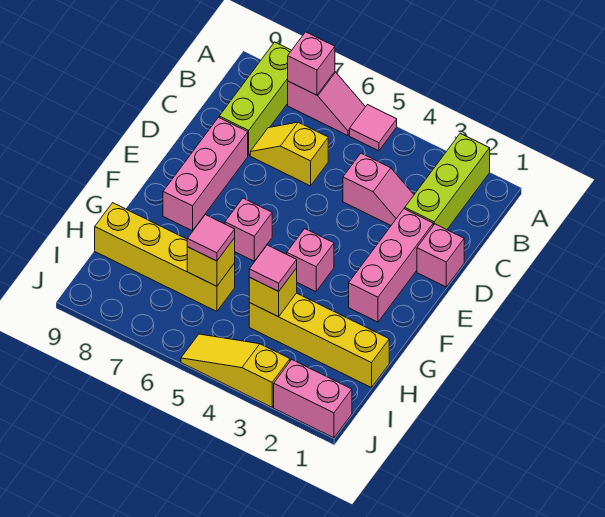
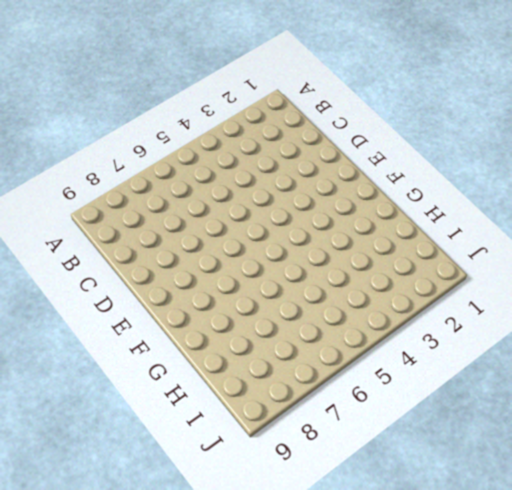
none -> lime 1x3 brick [405,133,490,230]
none -> pink 1x1 tile [350,105,397,151]
none -> pink 1x2 slope [288,72,365,136]

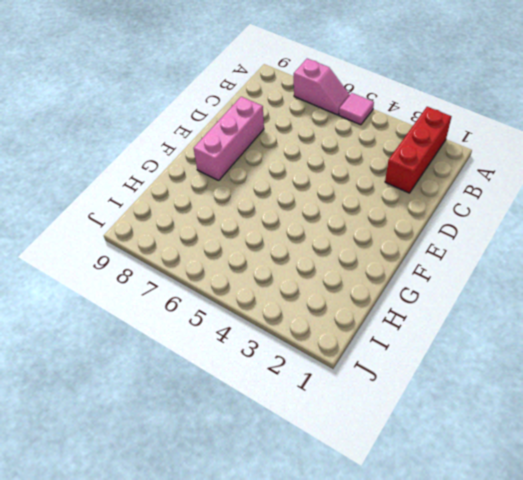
red 1x3 brick [385,107,452,193] -> lime 1x3 brick [405,133,490,230]
none -> lime 1x3 brick [219,42,292,155]
none -> pink 1x2 slope [343,153,414,225]
none -> yellow 1x2 slope [250,122,328,186]

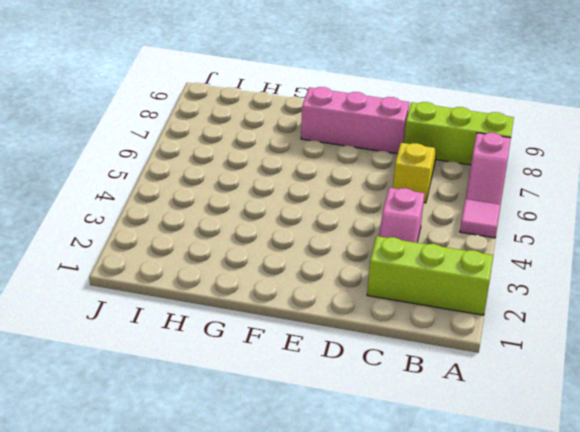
none -> pink 1x1 brick [417,224,464,287]
none -> pink 1x3 brick [349,209,433,322]
none -> pink 1x1 brick [287,229,334,292]

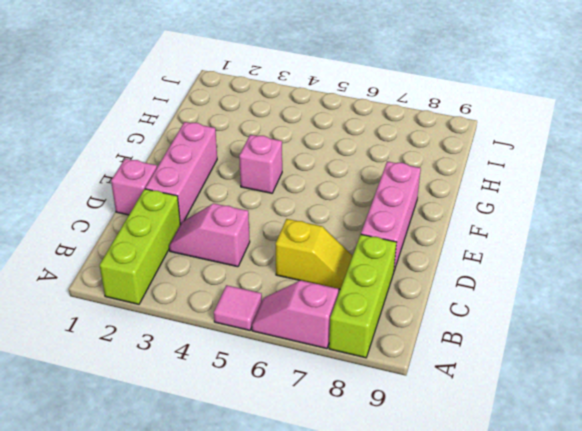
none -> pink 1x1 brick [225,198,272,261]
none -> yellow 1x4 brick [249,293,389,388]
none -> yellow 1x4 brick [95,203,235,311]

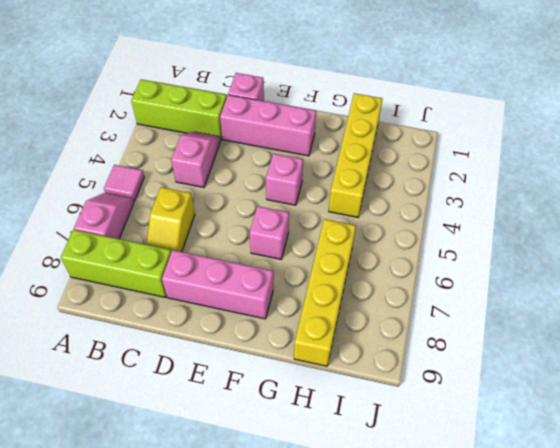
none -> pink 1x2 brick [274,360,352,438]
none -> yellow 1x3 slope [181,334,290,407]
none -> pink 1x1 brick [288,32,335,95]

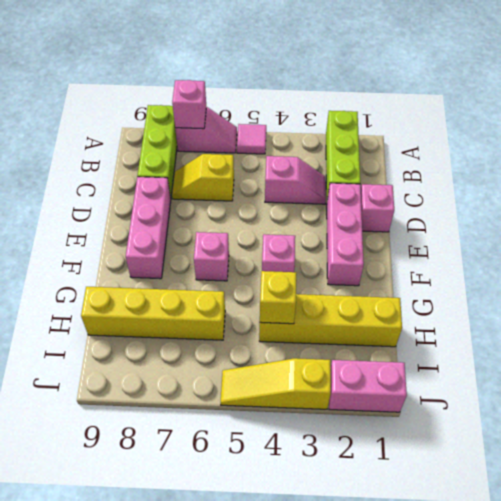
none -> yellow 1x1 brick [187,238,235,286]
none -> pink 1x1 tile [249,245,297,291]
none -> pink 1x1 tile [187,215,235,261]

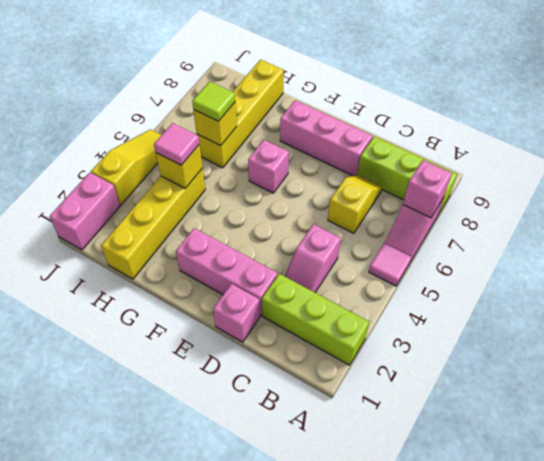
lime 1x1 tile [192,82,235,121] -> pink 1x1 tile [187,215,235,261]
none -> pink 1x1 brick [287,229,334,292]

